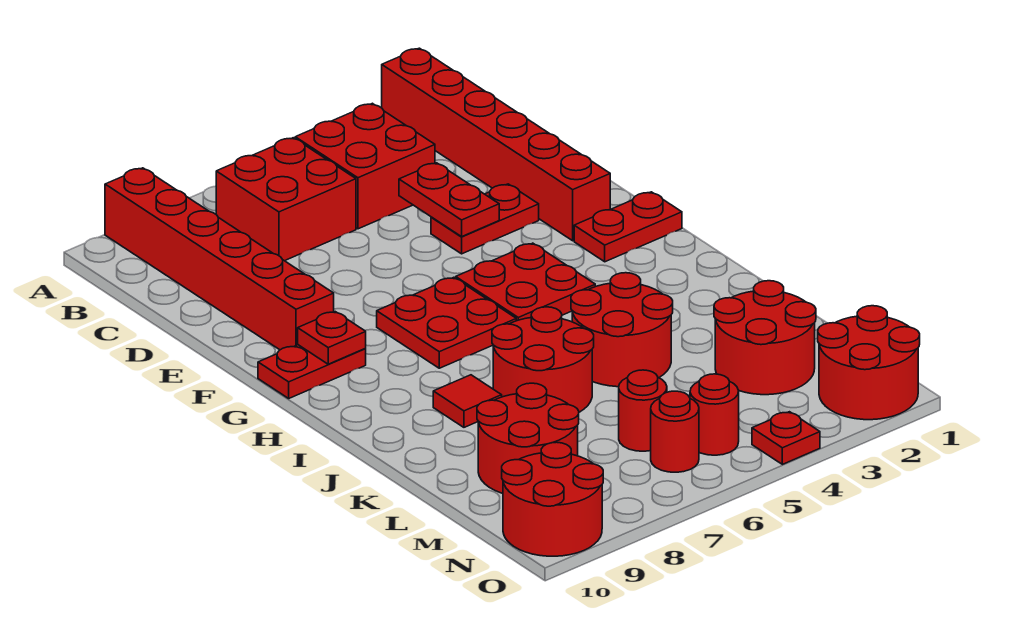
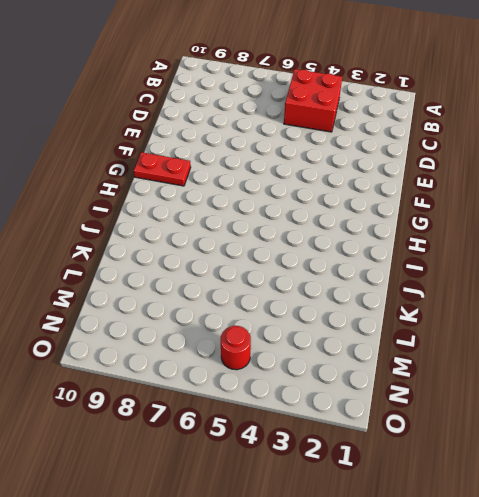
none -> red 1x6 brick [382,48,610,241]
none -> red 1x6 brick [105,168,334,350]
none -> red 2x2 brick [216,138,356,261]

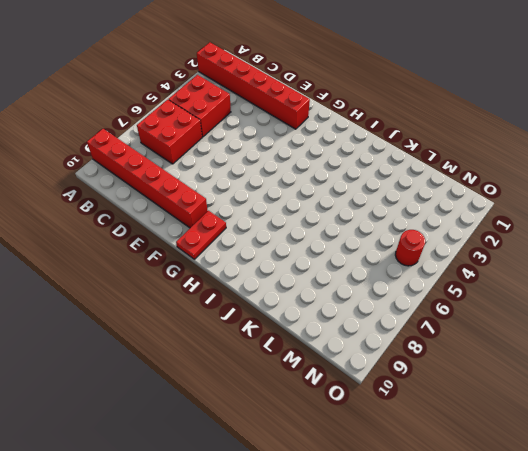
none -> red 1x2 plate [431,184,539,254]
none -> red 1x2 plate [574,192,682,262]
none -> red 2x2 plate [456,243,595,321]

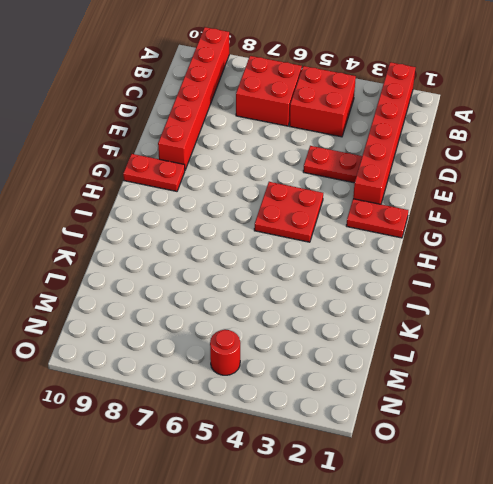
none -> red 2x2 plate [377,277,516,368]
none -> red 2x2 round brick [571,273,673,387]
none -> red 2x2 round brick [492,307,594,412]

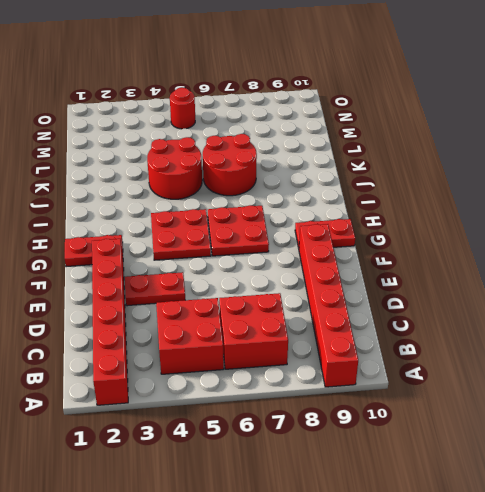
none -> red 1x1 tile [433,375,502,427]
none -> red 2x2 round brick [714,281,816,395]
none -> red 2x2 round brick [477,383,579,493]

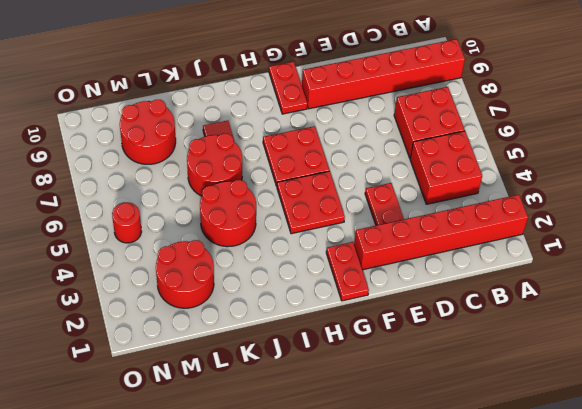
none -> red 1x1 round brick [619,370,667,451]
none -> red 2x2 round brick [818,306,920,420]
none -> red 1x1 round brick [651,391,699,472]

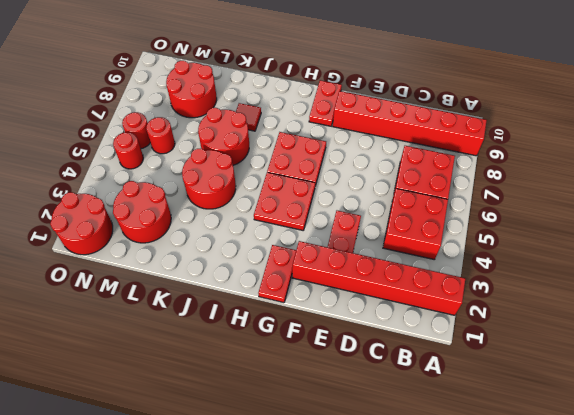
none -> red 2x2 round brick [502,442,603,556]
none -> red 1x1 plate [752,412,820,464]
none -> red 1x2 plate [399,163,499,237]

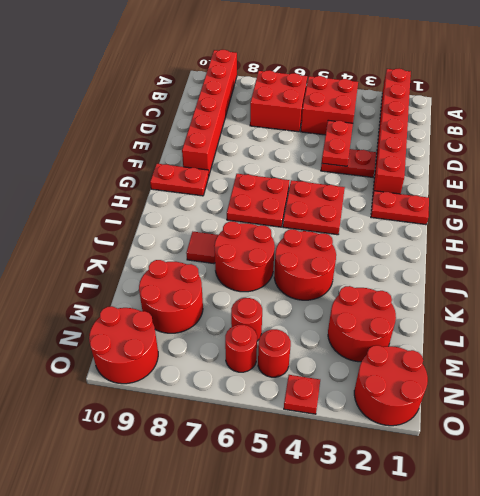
none -> red 1x1 plate [298,312,366,364]

